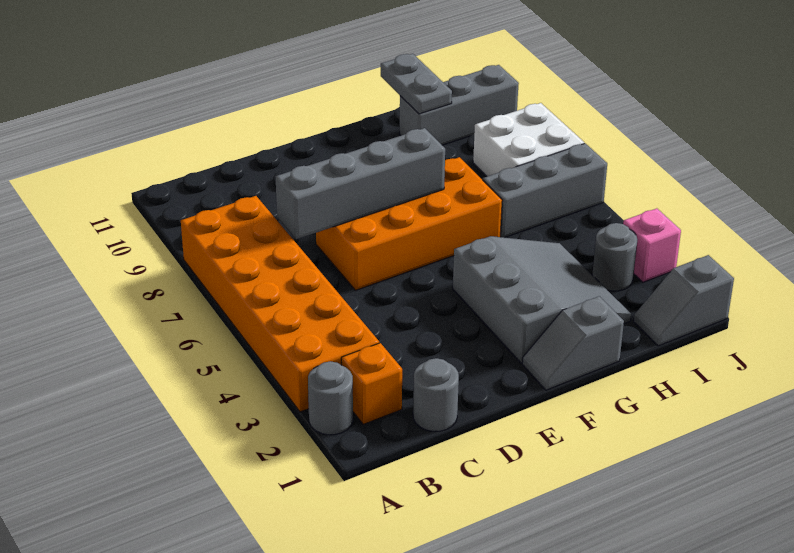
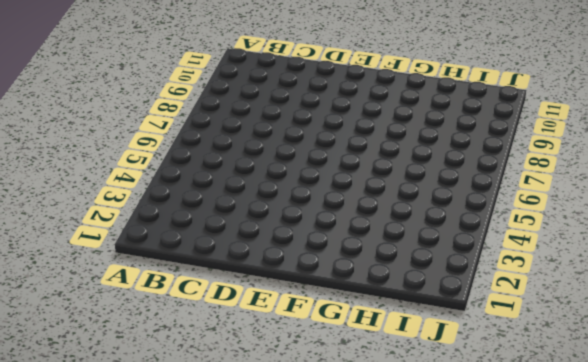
none -> grey 1x1 round brick [308,361,353,435]
none -> orange 2x6 brick [181,196,379,412]
none -> orange 1x1 brick [341,343,402,424]

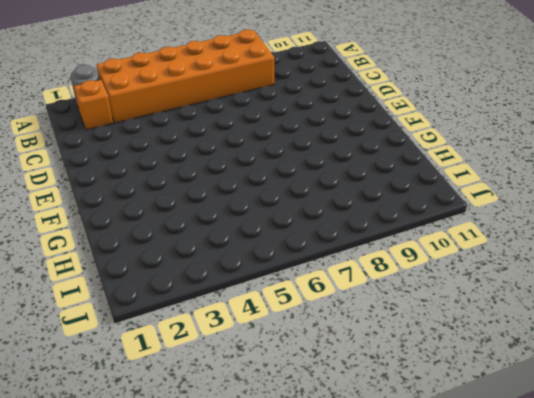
none -> grey 1x1 round brick [413,358,459,431]
none -> orange 2x4 brick [316,157,502,290]
none -> grey 1x2 slope [522,296,624,390]

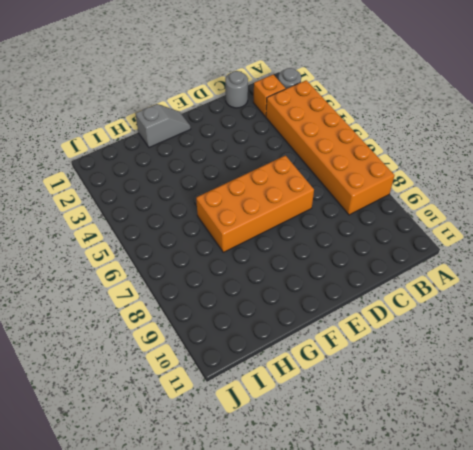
none -> grey 3x3 slope [453,236,631,363]
none -> grey 1x3 brick [483,143,607,238]
none -> grey 1x3 brick [400,65,519,145]

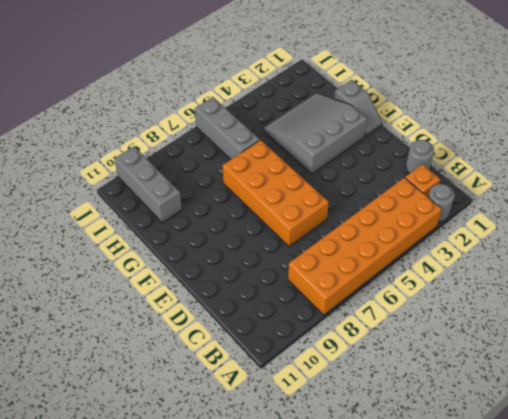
none -> grey 1x2 slope [634,255,734,346]
none -> grey 1x1 round brick [592,223,637,291]
none -> white 2x2 brick [473,103,584,176]

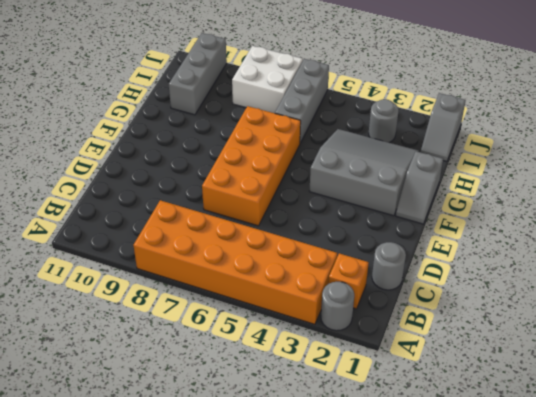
none -> pink 1x1 brick [623,208,681,282]
none -> grey 1x4 brick [275,128,445,239]
none -> grey 1x2 plate [381,54,452,114]

